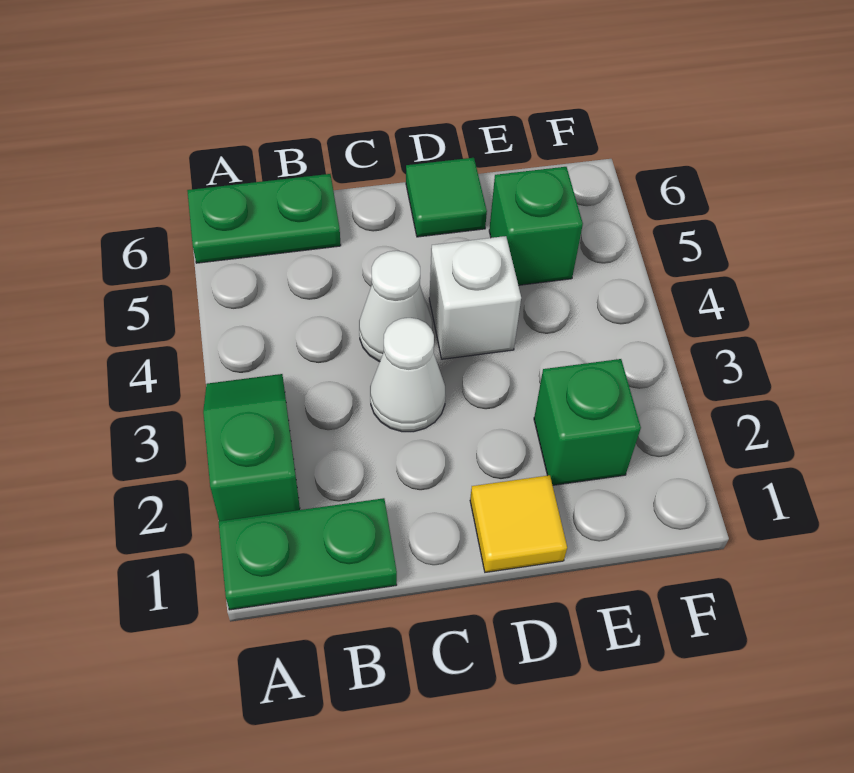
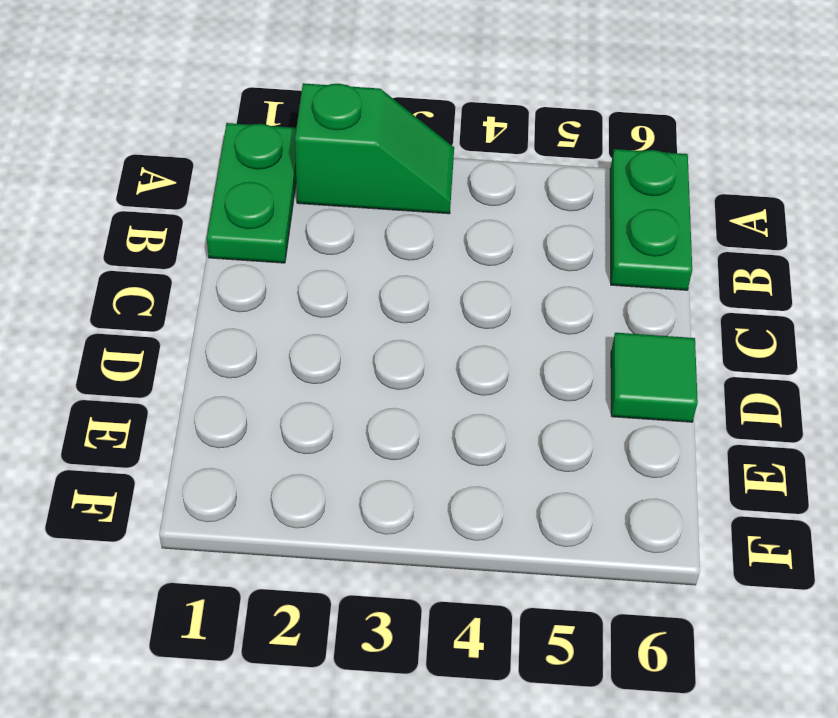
none -> white 1x1 cone [370,318,446,432]
none -> white 1x1 cone [359,251,432,362]

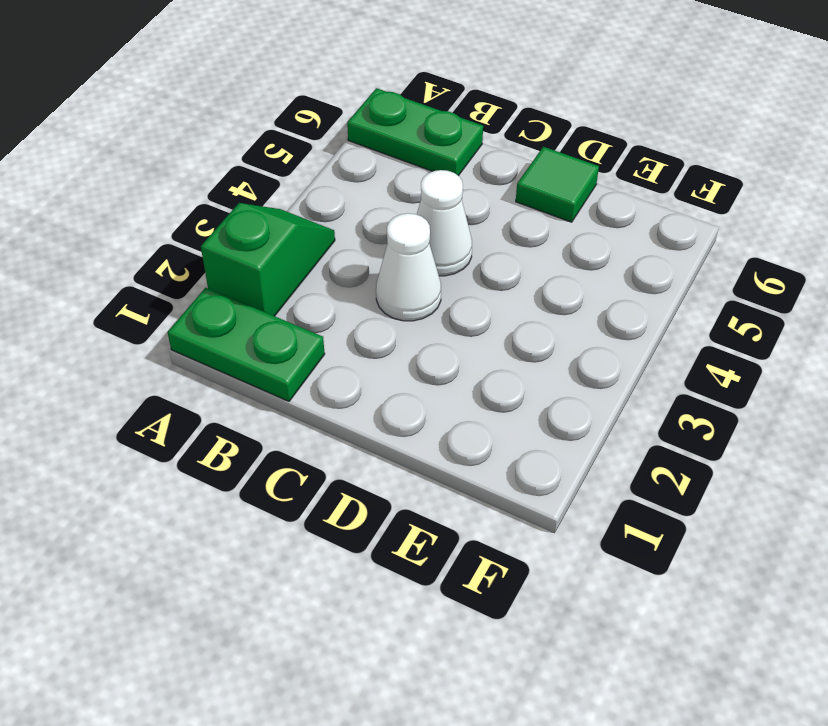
none -> yellow 1x1 tile [470,475,567,572]
none -> white 1x1 brick [429,236,521,359]

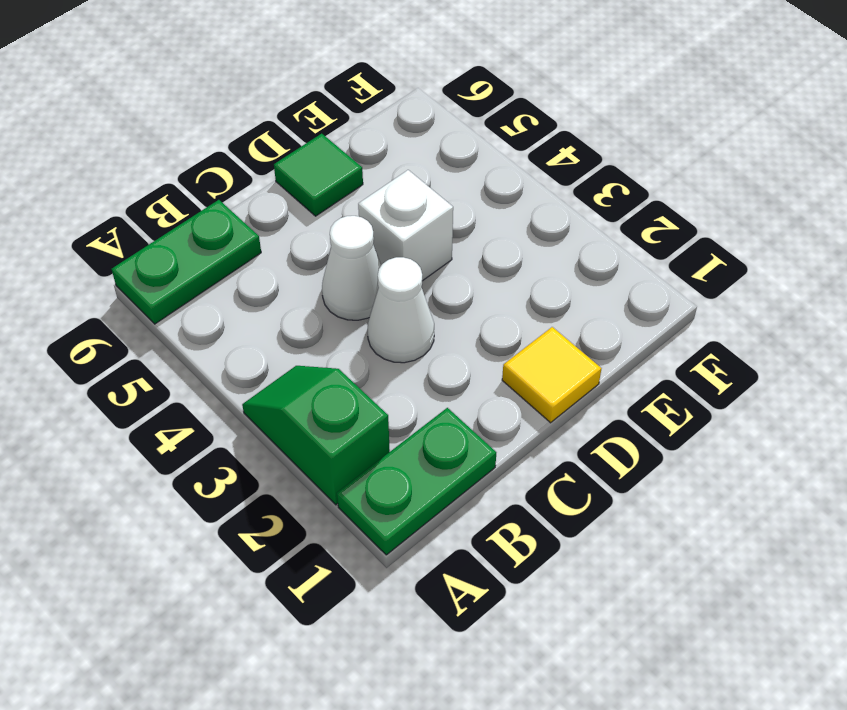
none -> green 1x1 brick [534,359,641,485]
none -> green 1x1 brick [489,167,583,285]

